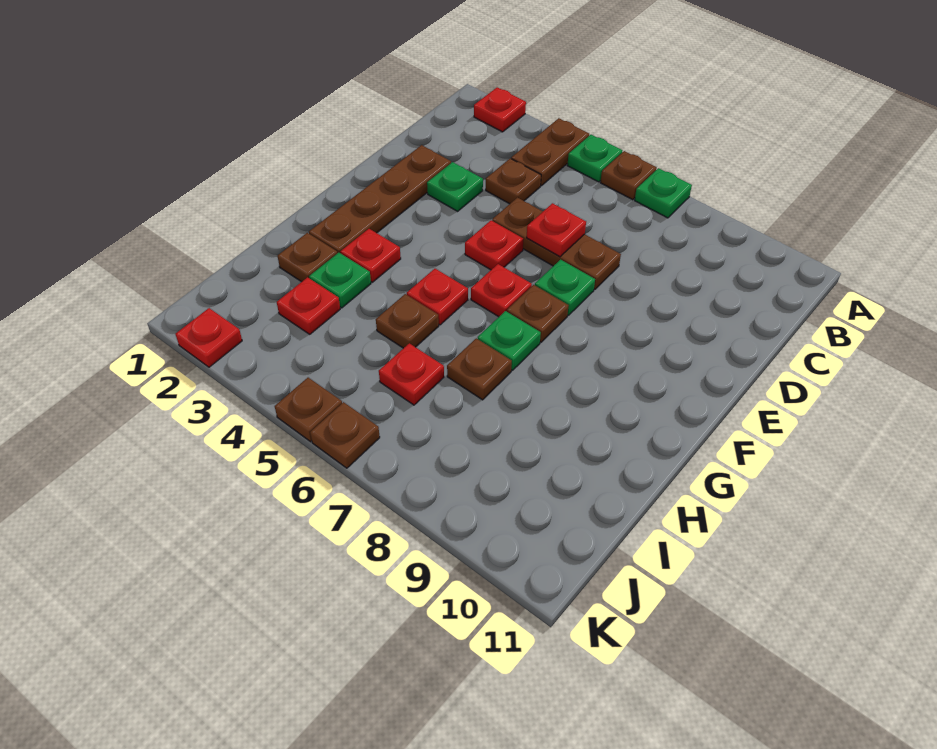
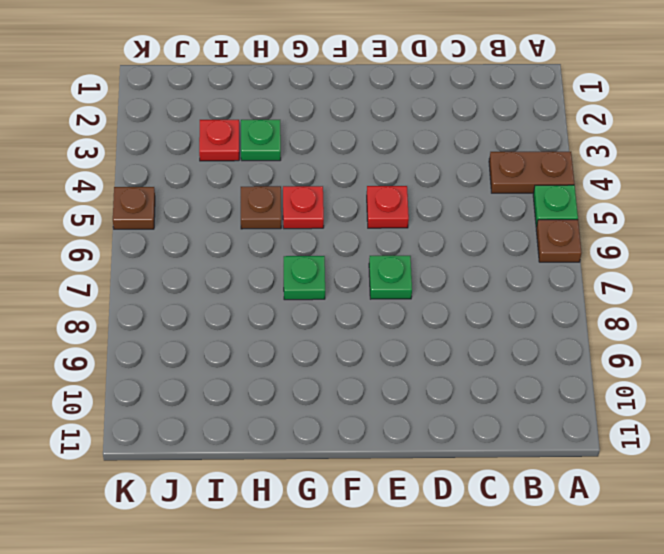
none -> red 1x1 plate [474,87,526,132]
none -> green 1x1 plate [635,168,692,218]
none -> brown 1x1 plate [486,158,541,204]

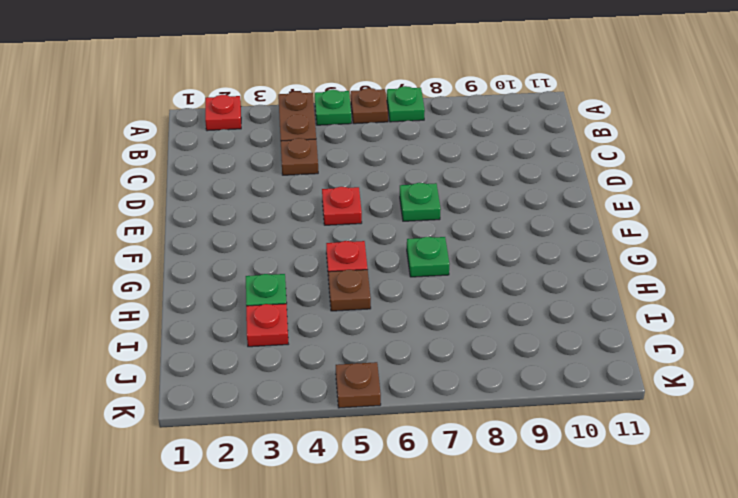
none -> brown 1x4 plate [309,145,451,253]
none -> green 1x1 plate [427,162,483,211]
none -> brown 1x3 plate [492,198,621,290]

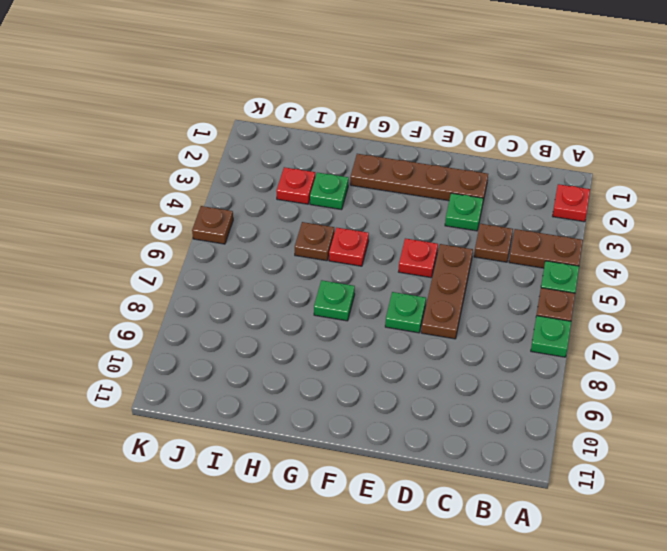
none -> red 1x1 plate [471,264,532,317]
none -> brown 1x1 plate [507,285,569,342]
none -> red 1x1 plate [340,229,401,282]

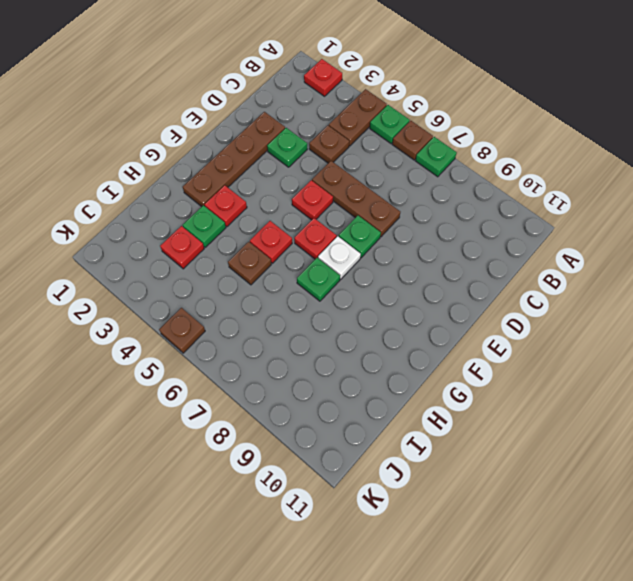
white 1x1 plate [318,236,361,279] -> brown 1x1 plate [507,285,569,342]
none -> brown 1x1 plate [278,233,337,282]
none -> brown 1x1 plate [447,338,512,400]
none -> red 1x1 plate [379,343,444,405]

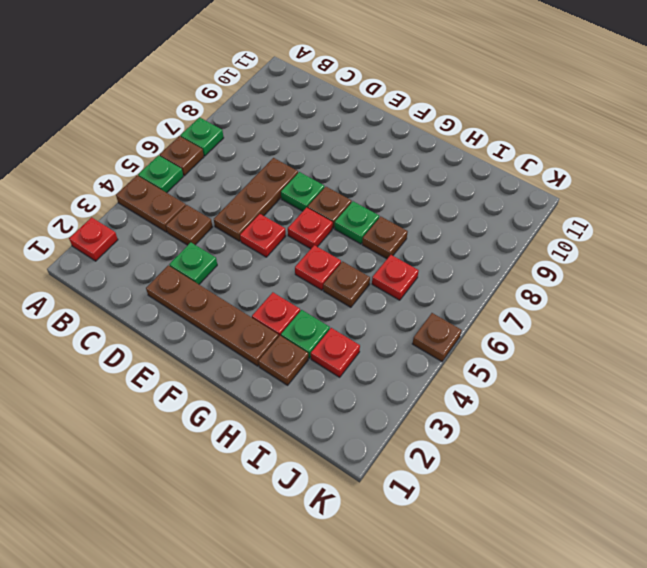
none -> red 1x1 plate [175,308,242,367]
none -> brown 1x1 plate [310,402,380,468]
none -> red 1x1 plate [527,203,586,257]

